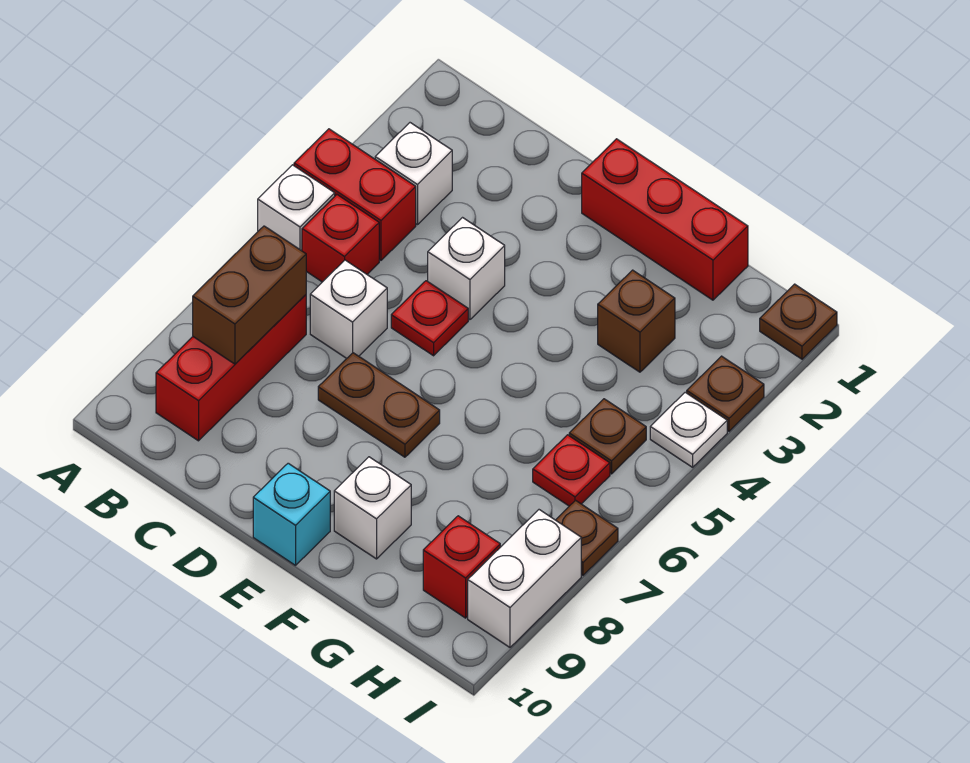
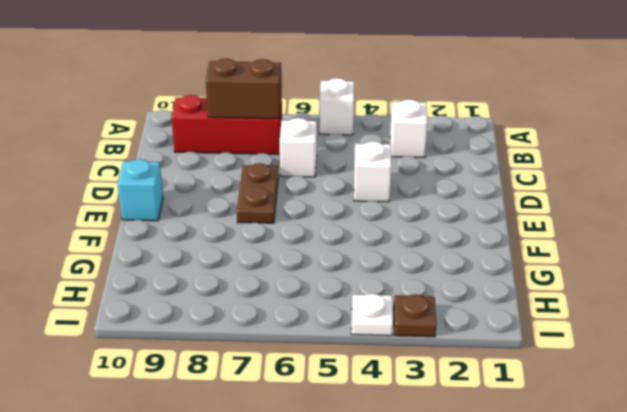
none -> red 1x2 brick [294,129,416,260]
none -> red 1x1 brick [302,195,379,282]
none -> red 1x1 plate [391,281,468,356]

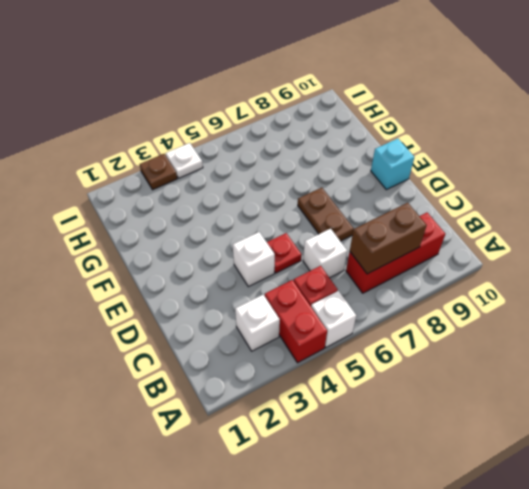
none -> red 1x3 brick [582,139,748,300]
none -> white 1x1 brick [334,457,411,559]
none -> brown 1x1 brick [598,270,675,372]

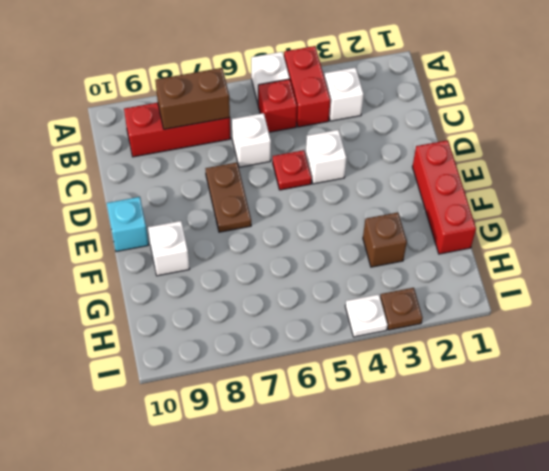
none -> brown 1x1 plate [569,399,646,474]
none -> red 1x1 plate [533,435,610,506]
none -> red 1x1 brick [423,516,500,618]

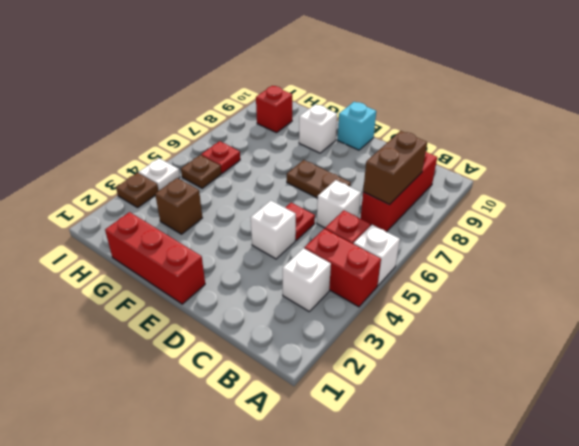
none -> brown 1x1 plate [760,284,837,359]
none -> brown 1x1 plate [556,500,618,575]
none -> white 1x2 brick [468,510,581,647]

